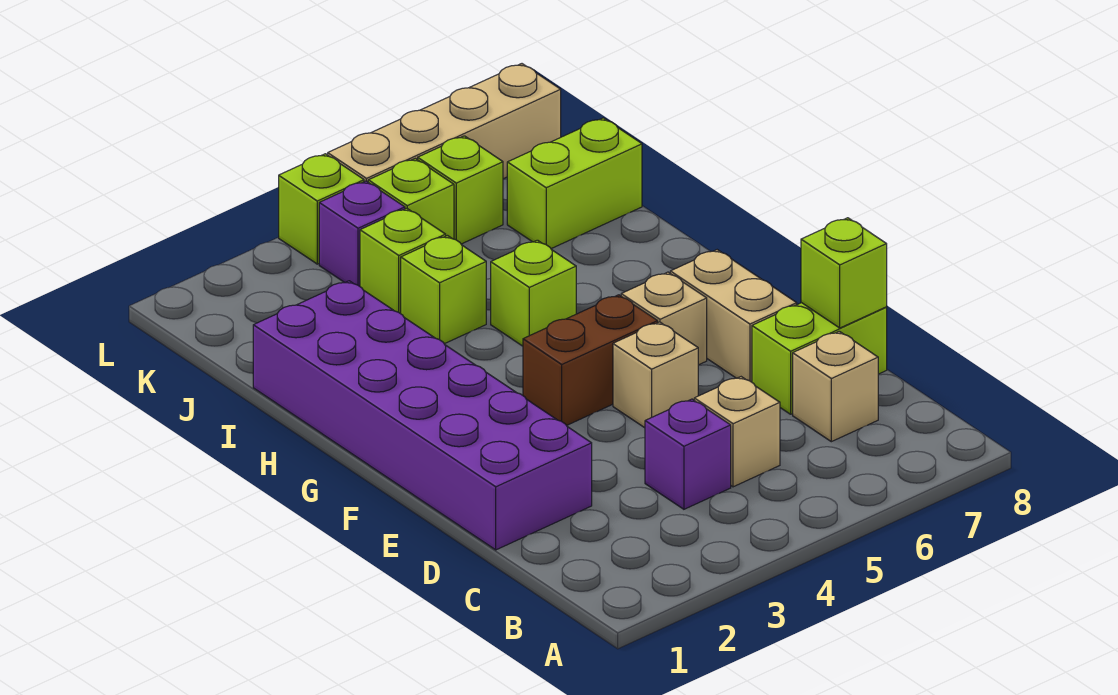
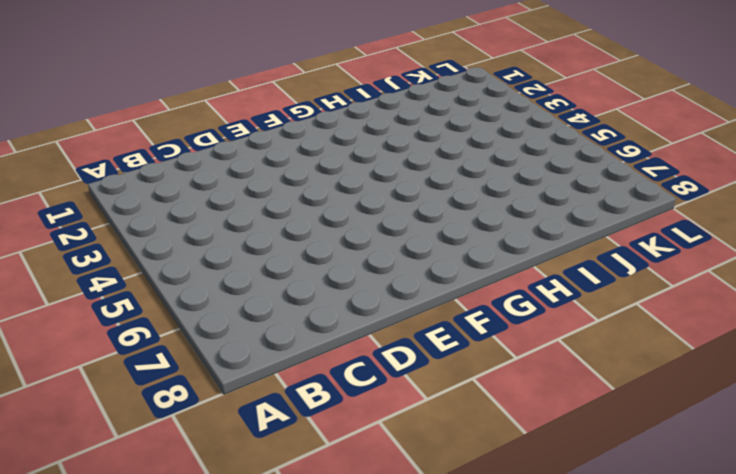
none -> purple 1x1 brick [645,399,731,509]
none -> tan 1x1 brick [694,377,780,487]
none -> tan 1x1 brick [793,331,878,442]

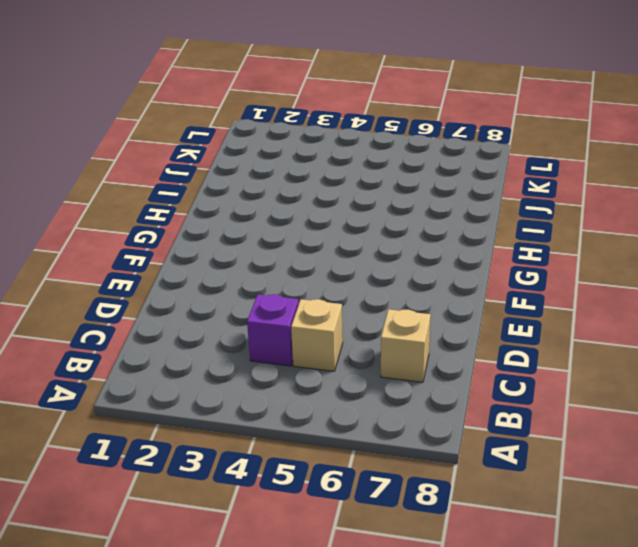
none -> purple 2x6 brick [253,281,592,550]
none -> lime 1x2 brick [752,303,887,414]
none -> tan 1x1 brick [613,322,698,428]

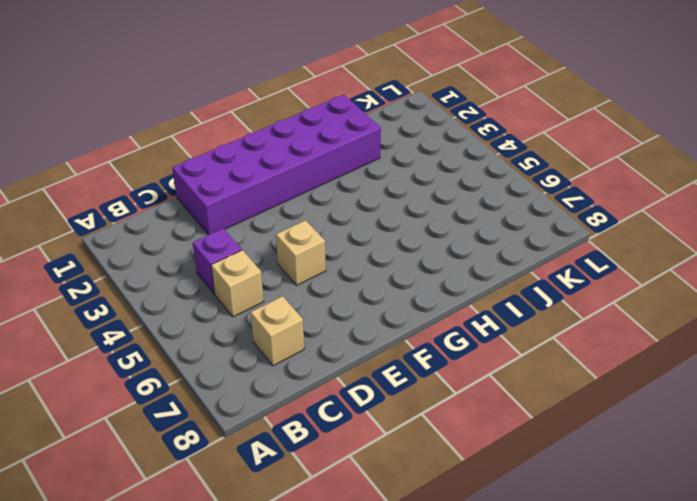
none -> lime 1x2 brick [752,303,887,414]
none -> tan 1x2 brick [670,250,797,382]
none -> brown 1x2 brick [523,295,658,425]

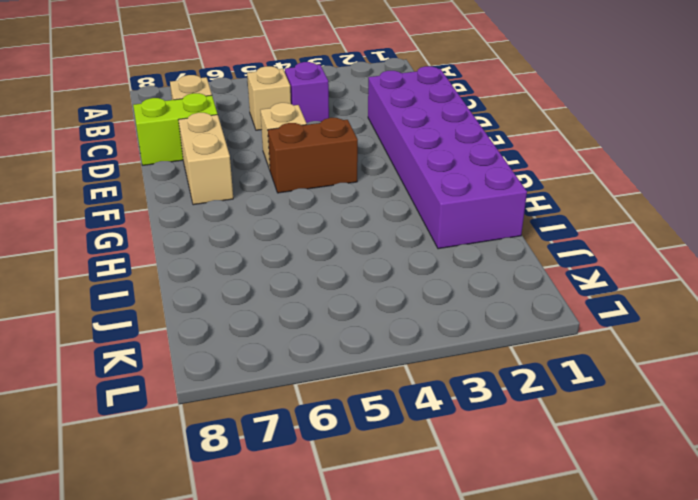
none -> tan 1x1 brick [621,272,707,365]
none -> lime 1x1 brick [491,240,576,346]
none -> lime 1x1 brick [401,236,486,344]

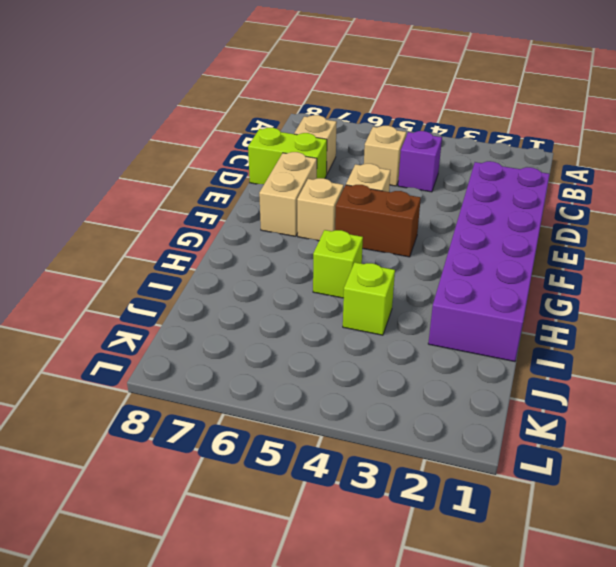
none -> lime 1x1 brick [360,208,446,314]
none -> lime 1x2 brick [507,118,642,249]
none -> purple 1x1 brick [319,181,405,286]

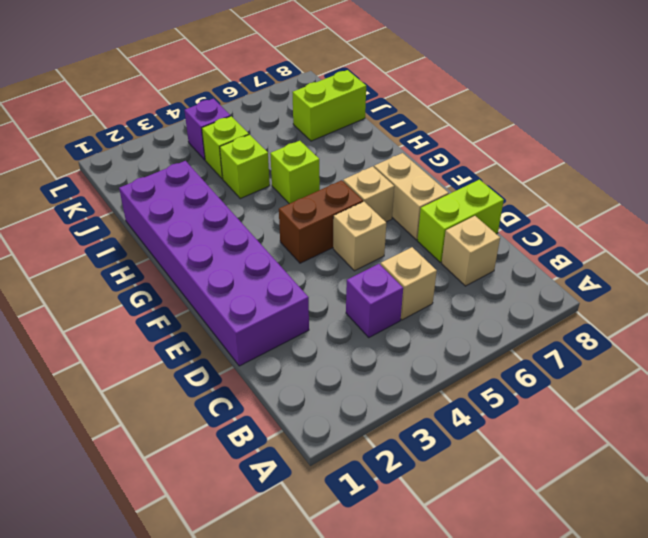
none -> lime 1x1 brick [368,159,454,239]
none -> lime 1x1 brick [418,136,503,244]
none -> lime 1x1 brick [279,154,364,264]

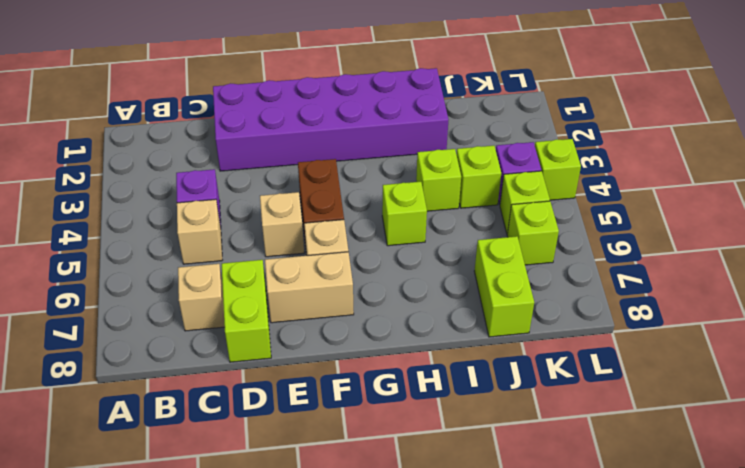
none -> tan 1x4 brick [328,64,561,182]
none -> lime 1x1 brick [801,218,887,328]

